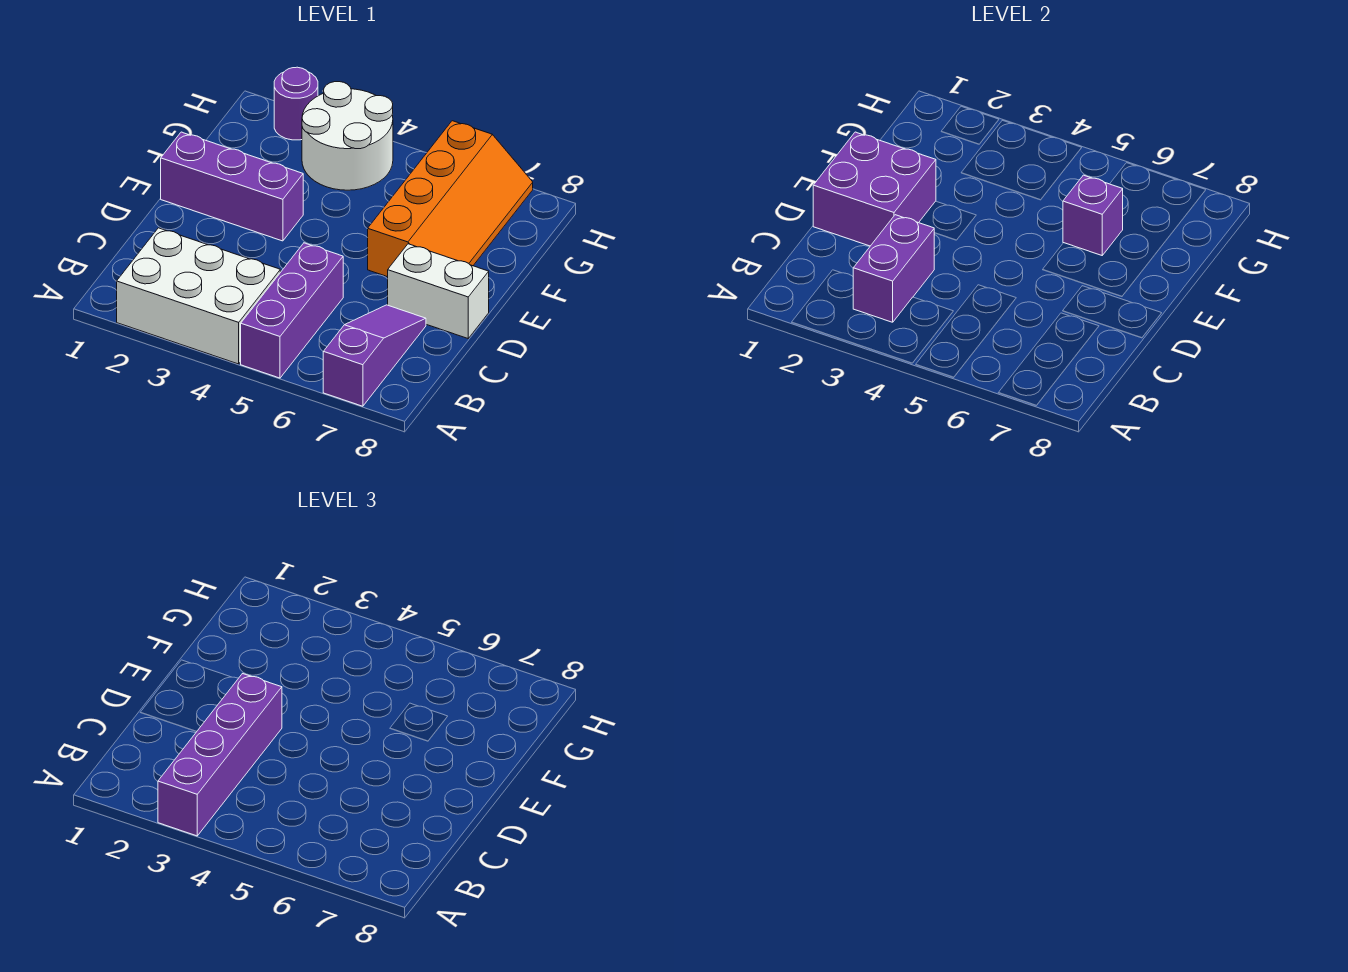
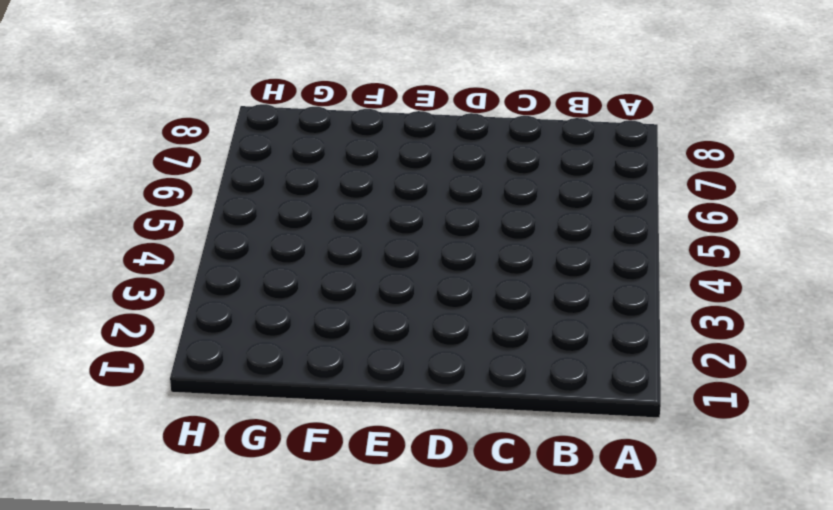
none -> white 2x3 brick [117,228,280,364]
none -> purple 1x3 brick [241,243,343,378]
none -> purple 1x3 slope [323,305,426,406]

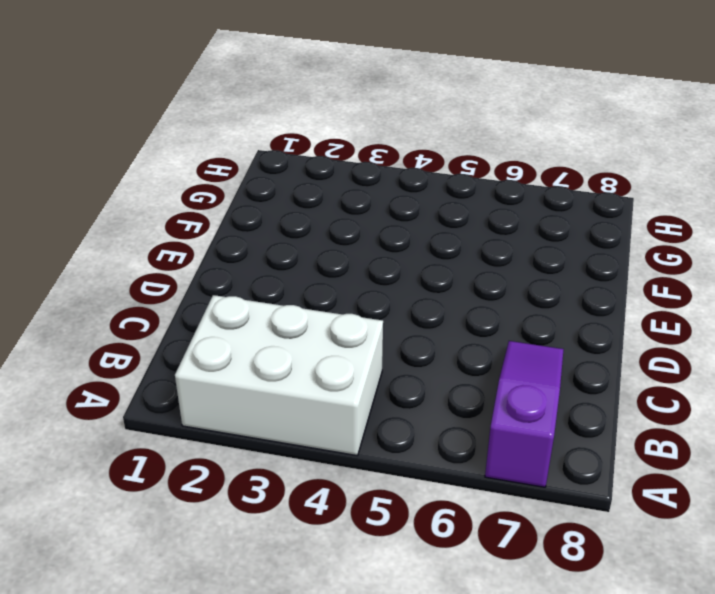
none -> purple 1x3 brick [241,243,343,378]
none -> white 1x2 brick [388,244,489,338]
none -> purple 1x3 brick [161,132,303,241]

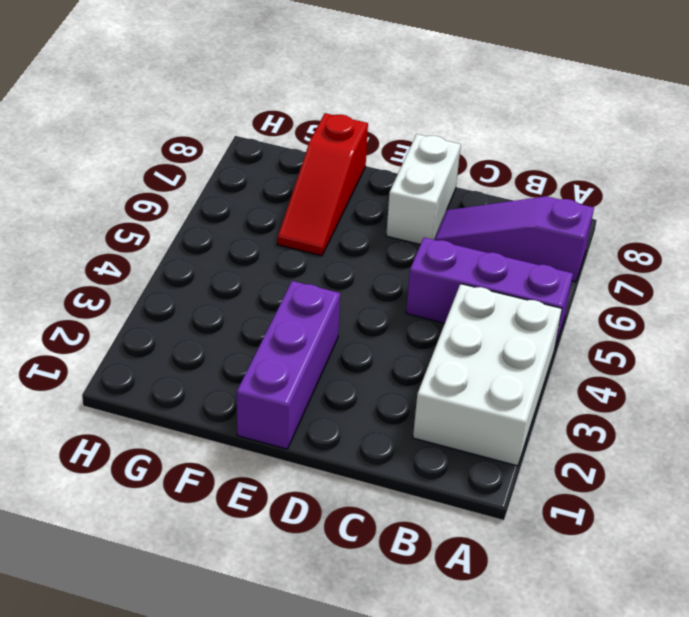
red 1x3 slope [277,113,368,256] -> orange 2x4 slope [368,121,533,277]
none -> white 2x2 round brick [302,82,393,190]
none -> purple 1x1 round brick [274,67,318,140]
none -> purple 1x2 brick [853,215,934,322]

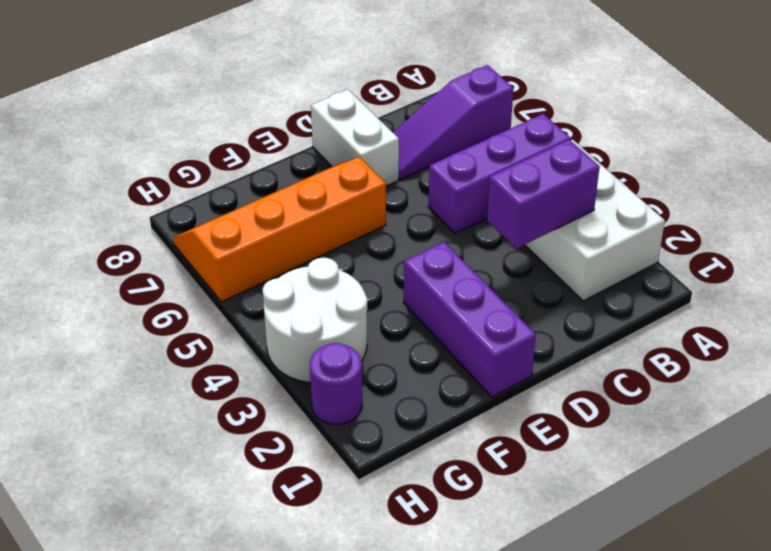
none -> purple 2x2 brick [813,132,936,246]
none -> purple 1x1 brick [1063,175,1123,255]
none -> purple 1x4 brick [158,674,282,836]

